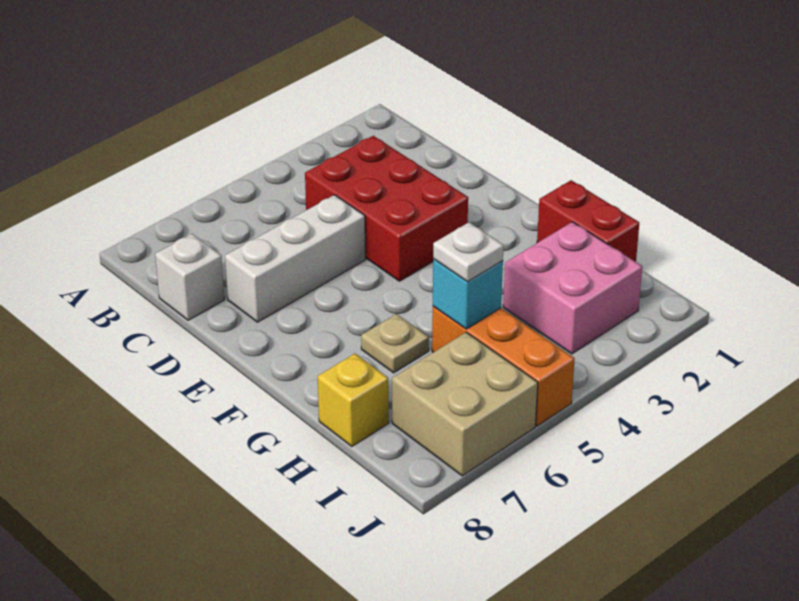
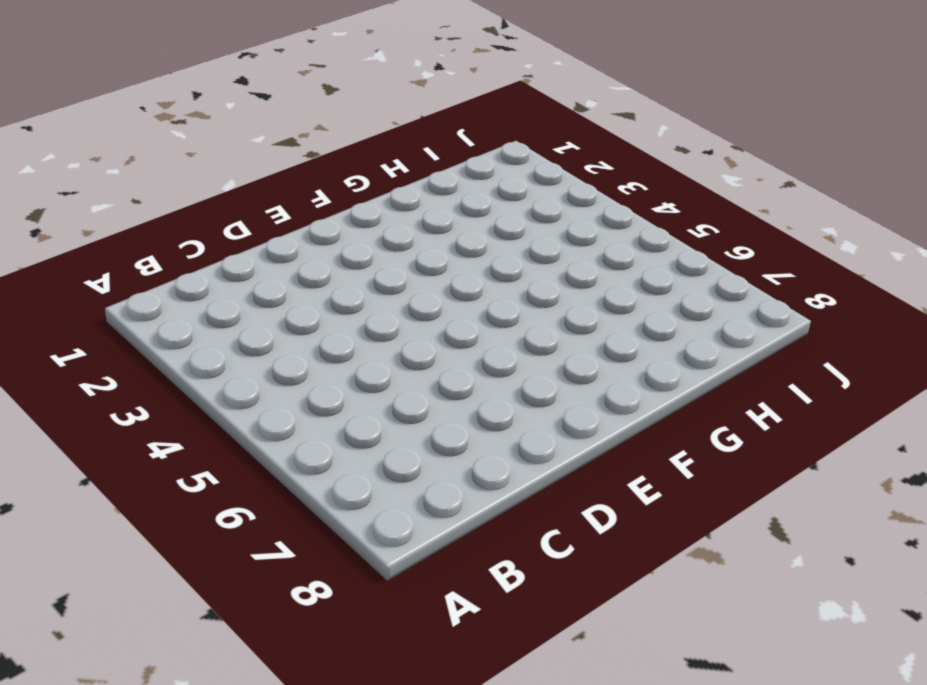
none -> red 2x3 brick [305,136,468,281]
none -> white 1x1 brick [155,234,224,320]

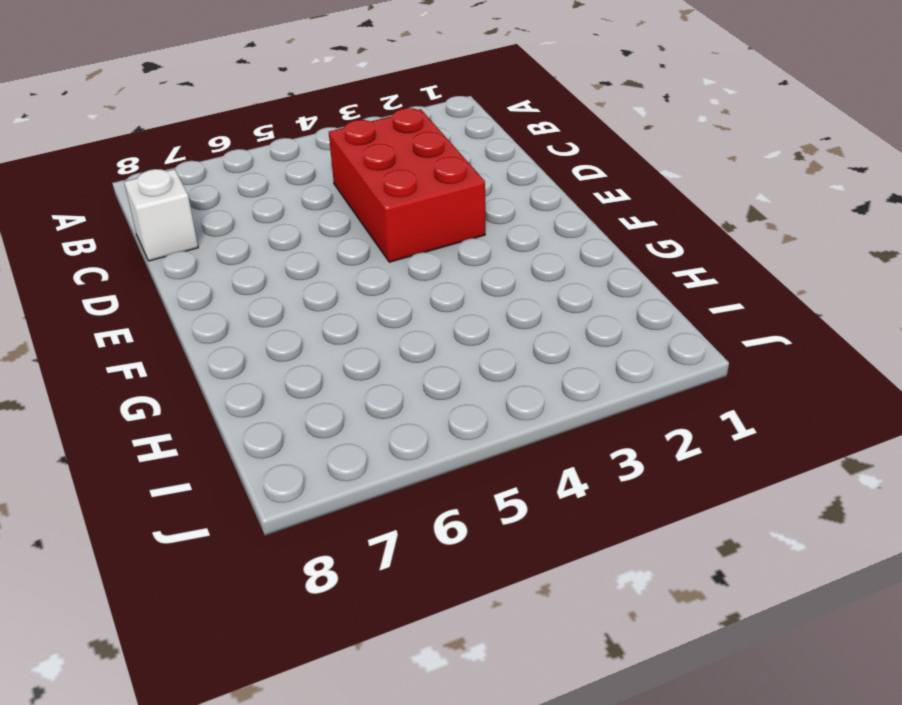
none -> white 1x3 brick [225,195,366,322]
none -> red 1x2 brick [537,180,639,262]

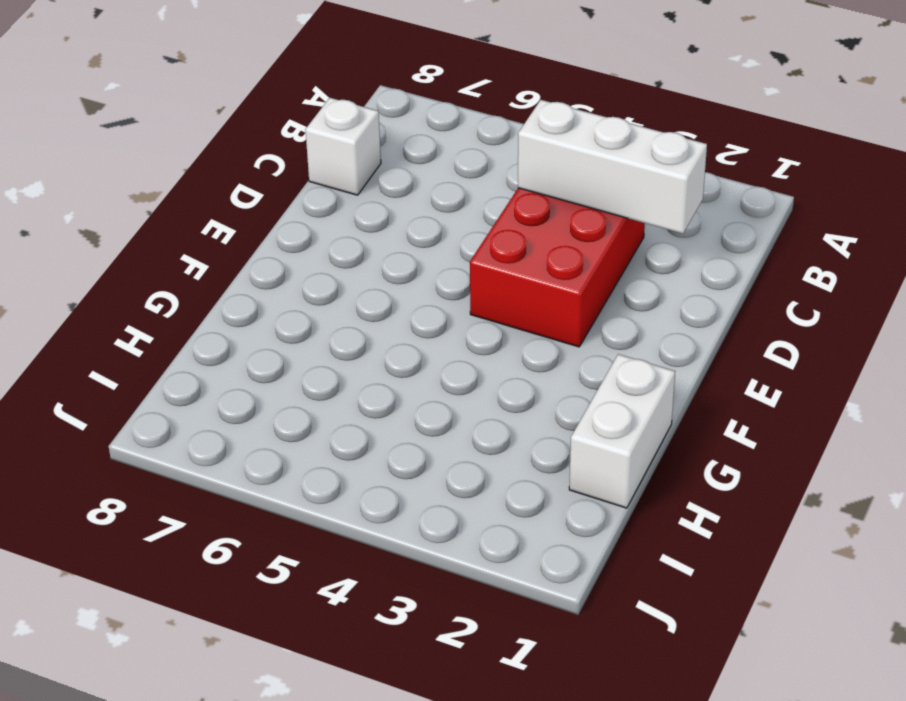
white 1x3 brick [518,100,707,234] -> white 1x3 brick moved to [225,195,366,322]
white 1x2 brick [569,354,675,508] -> red 1x2 brick [537,180,639,262]
none -> tan 1x1 plate [361,314,429,373]
none -> pink 2x2 brick [503,222,642,354]

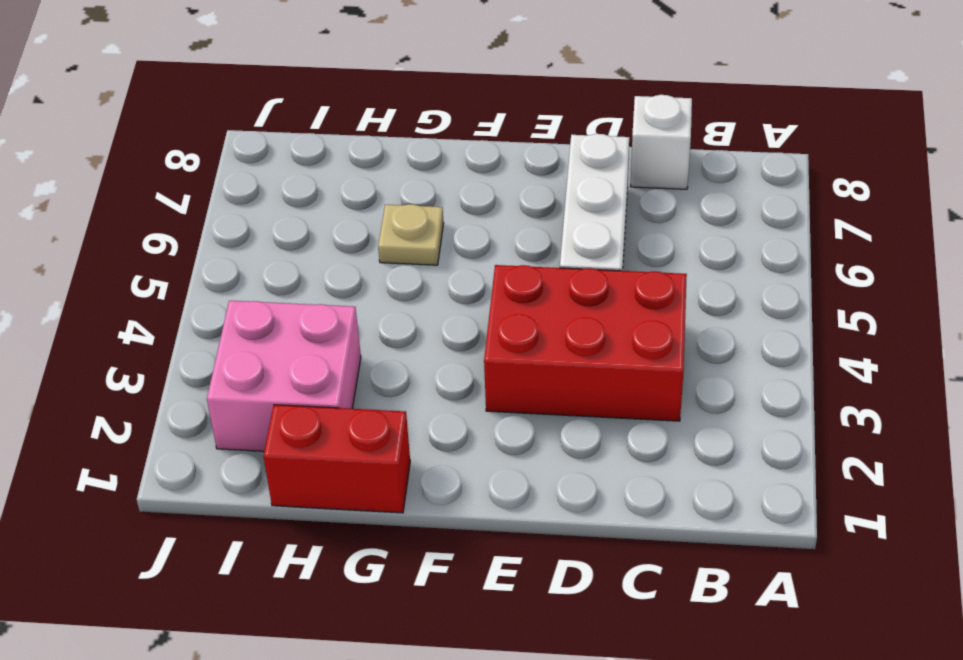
none -> orange 1x3 brick [432,306,575,426]
none -> yellow 1x1 brick [318,354,389,446]

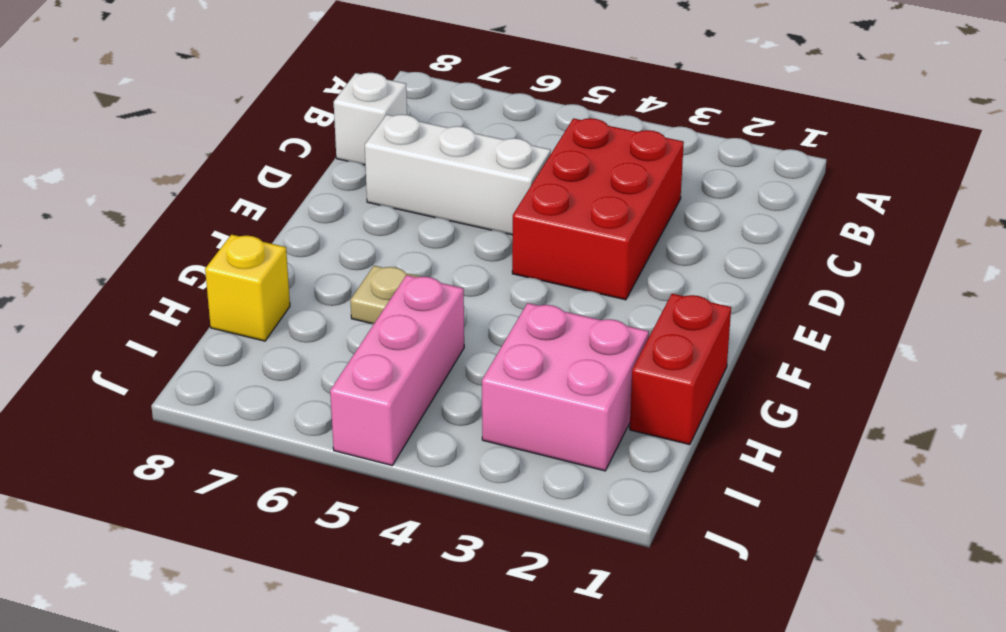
pink 1x3 brick [330,275,464,466] -> orange 1x3 brick [432,306,575,426]
none -> tan 2x2 brick [392,332,538,476]
none -> cyan 1x1 brick [433,259,503,329]

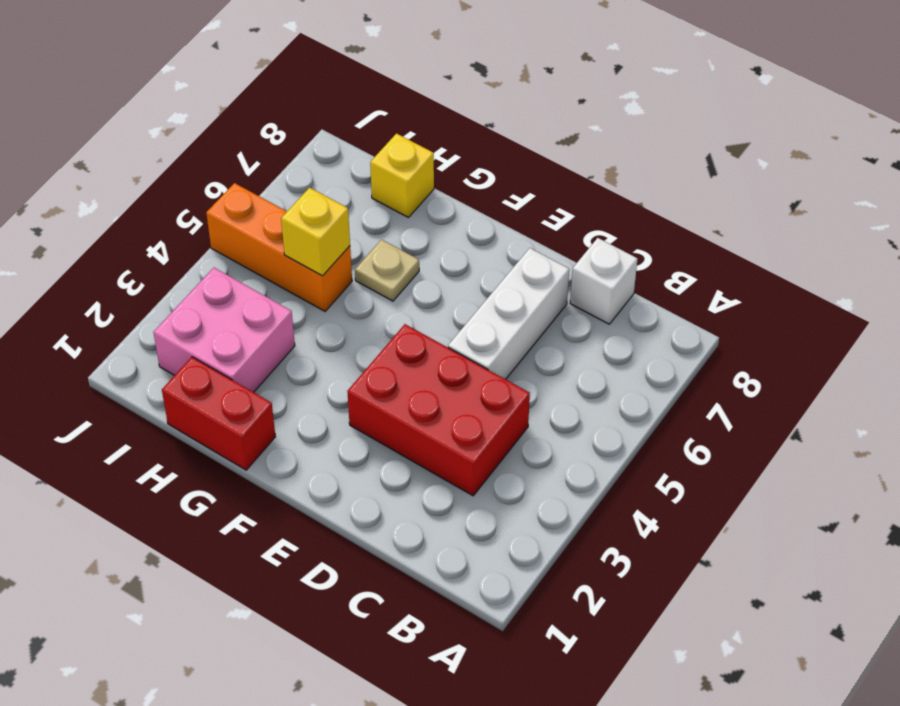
yellow 1x1 brick [281,188,350,276] -> cyan 1x1 brick [433,259,503,329]
none -> tan 2x2 brick [392,332,538,476]
none -> white 1x1 plate [433,222,504,282]

